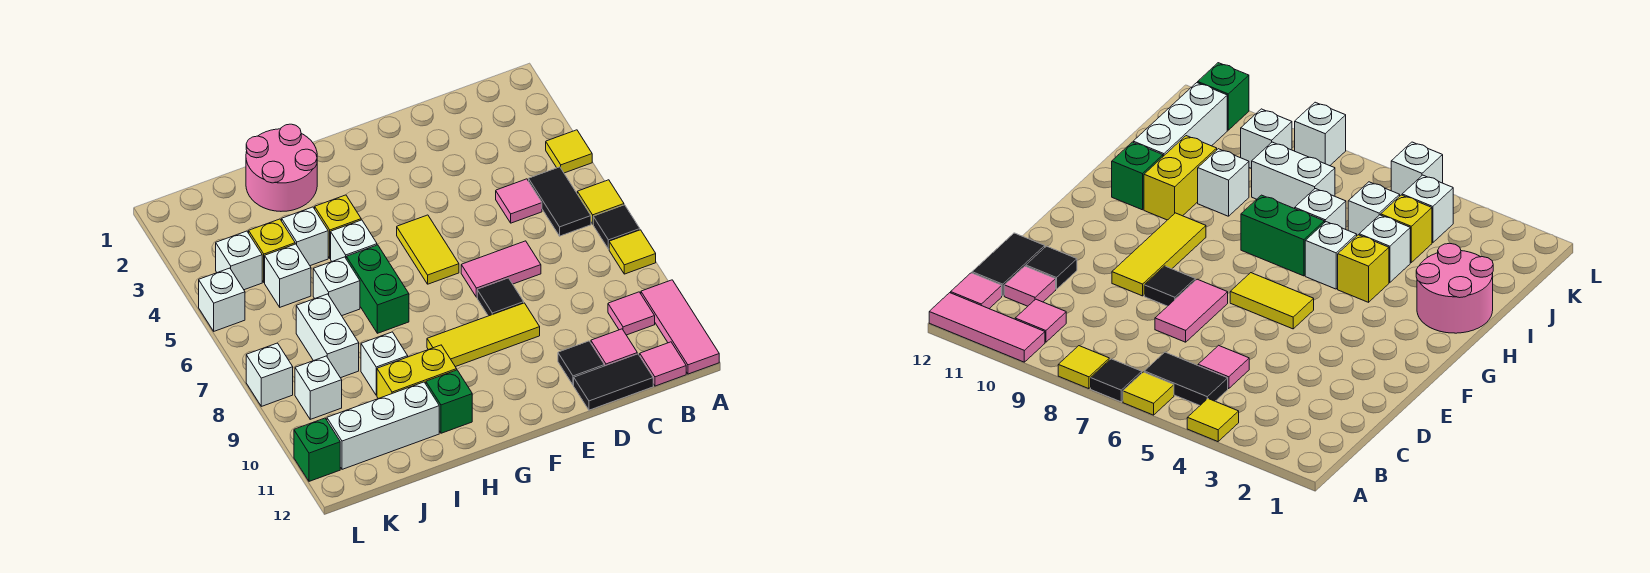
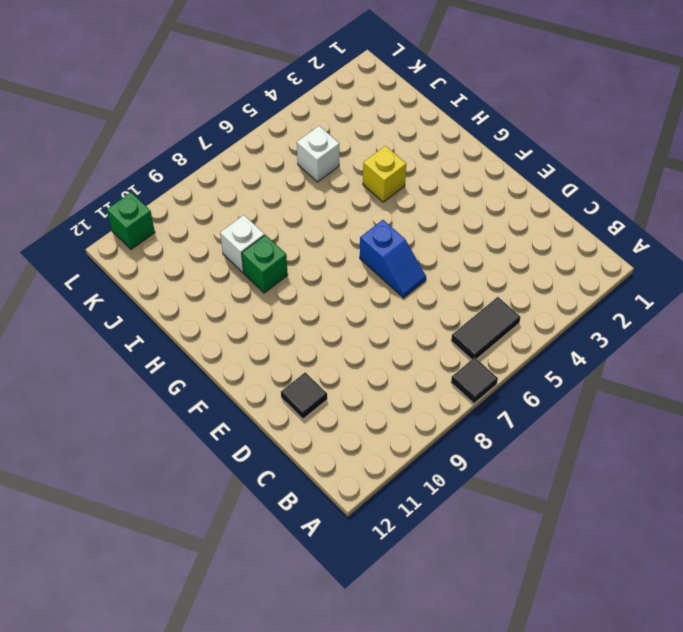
blue 1x2 slope [360,220,426,298] -> yellow 1x2 tile [397,215,459,284]
green 1x1 brick [242,235,288,293] -> green 1x1 brick moved to [426,370,472,433]
none -> yellow 1x1 tile [546,130,592,173]
none -> yellow 1x1 tile [577,180,624,224]
none -> yellow 1x1 tile [609,230,656,274]
none -> pink 1x3 tile [641,280,719,374]

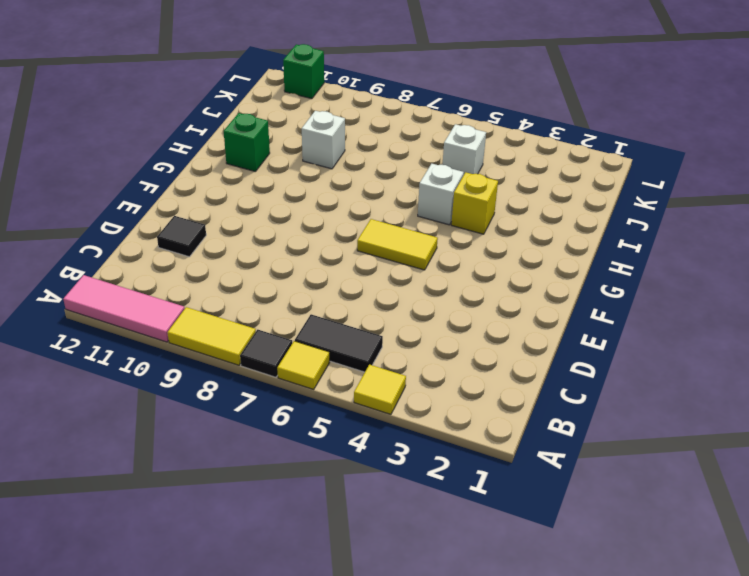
yellow 1x2 tile [167,307,256,365] -> yellow 1x1 tile [609,230,656,274]
none -> pink 1x1 tile [608,292,655,335]
none -> pink 1x1 tile [640,342,686,386]
none -> pink 1x1 tile [496,179,542,223]
none -> pink 1x1 tile [591,329,637,366]

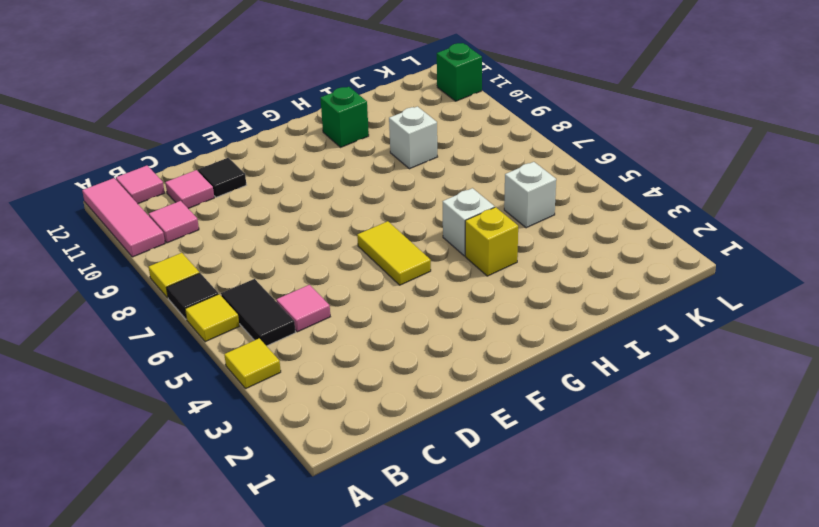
none -> black 1x2 tile [574,354,653,410]
none -> pink 1x2 tile [461,241,541,297]
none -> black 1x1 tile [477,278,524,316]
none -> yellow 1x3 tile [427,303,540,367]

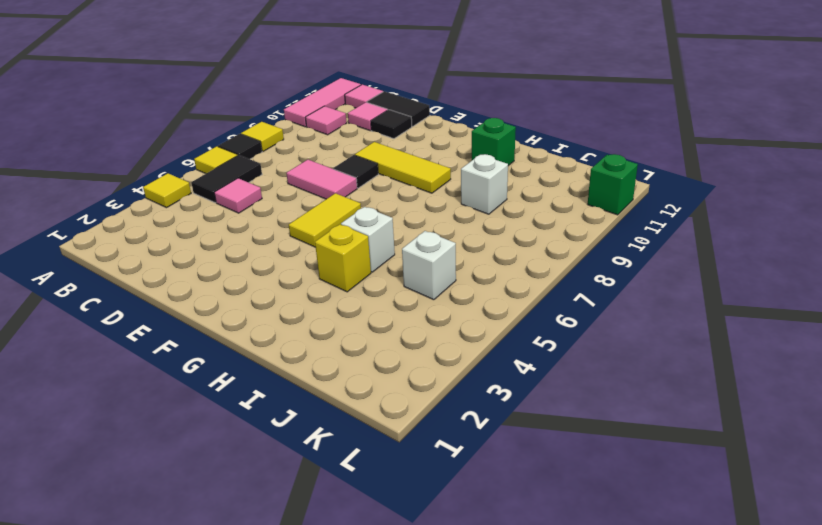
none -> pink 2x2 round brick [246,124,317,211]
none -> green 1x2 brick [346,245,409,333]
none -> yellow 1x2 brick [377,345,457,399]
none -> white 1x1 brick [282,207,328,266]

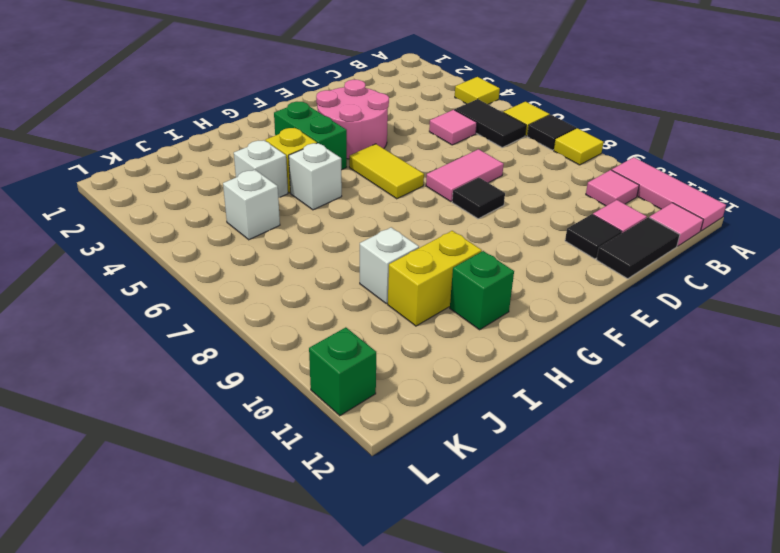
pink 2x2 round brick [316,80,389,159] -> pink 2x2 round brick moved to [246,124,317,211]
green 1x2 brick [274,102,347,170] -> green 1x2 brick moved to [346,245,409,333]
none -> yellow 1x3 tile [427,303,540,367]
none -> white 1x1 brick [313,257,360,316]
none -> white 1x3 brick [327,382,439,469]
none -> yellow 1x1 brick [249,219,295,282]

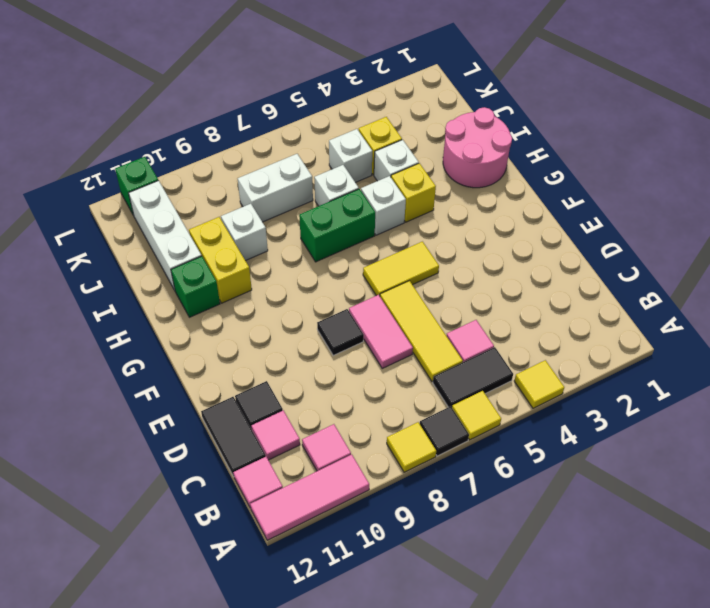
yellow 1x3 tile [380,281,463,382] -> yellow 1x3 tile moved to [427,303,540,367]
none -> white 1x1 brick [216,231,262,290]
none -> white 1x1 brick [295,356,342,419]
none -> white 1x1 brick [199,268,245,331]
none -> white 1x1 brick [246,343,293,406]

